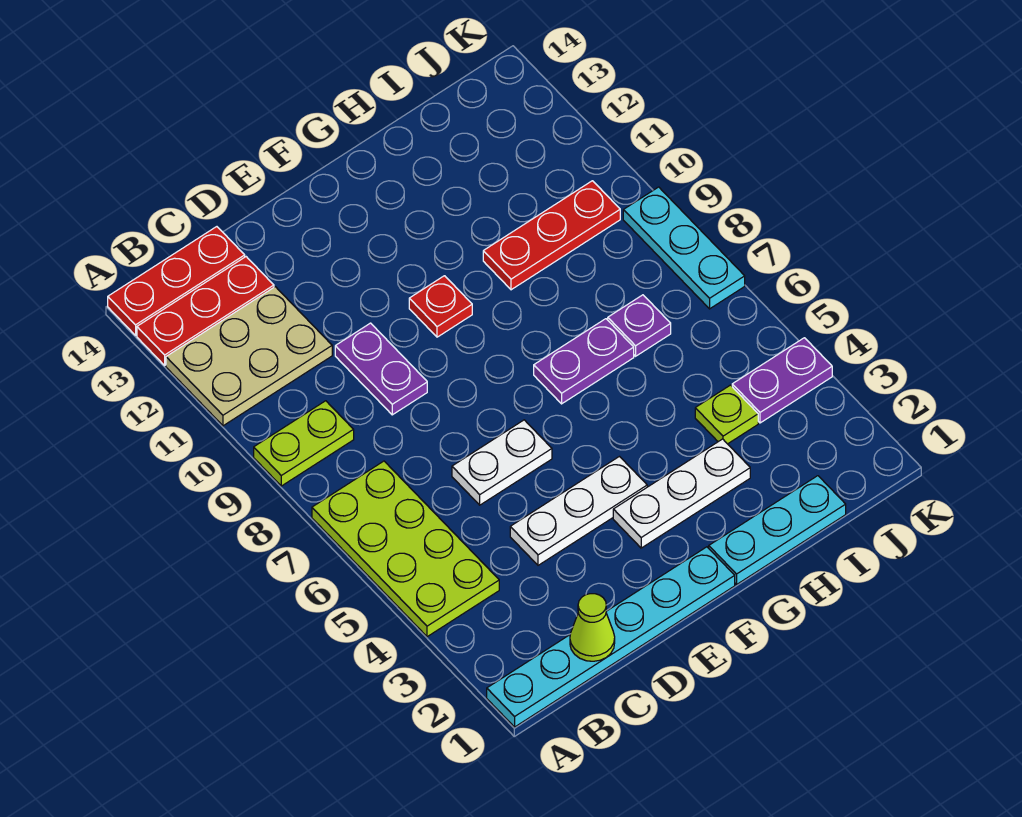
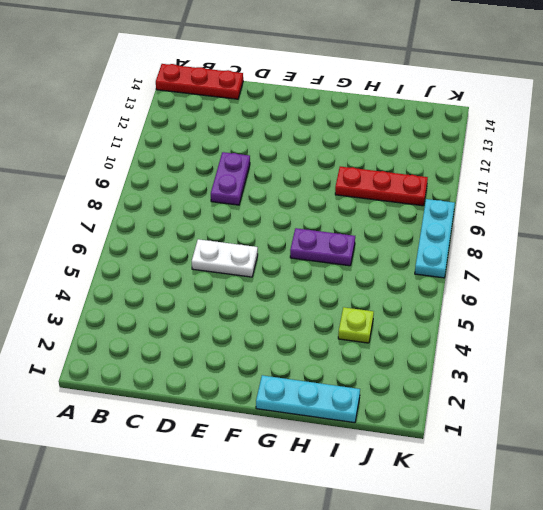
none -> cyan 1x6 plate [487,547,735,727]
none -> lime 2x4 plate [312,461,499,637]
none -> lime 1x2 plate [254,401,354,486]

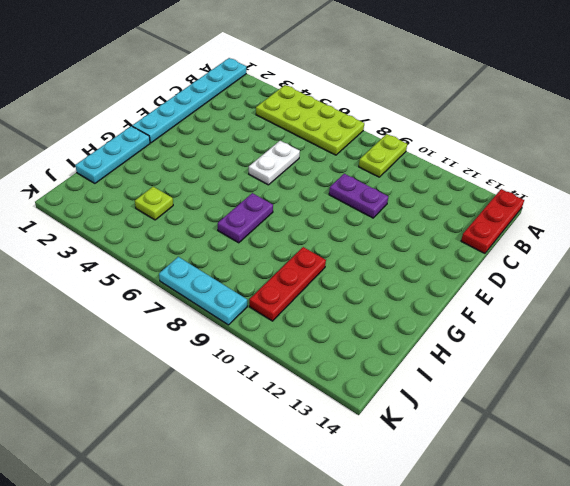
none -> tan 2x3 plate [166,287,332,426]
none -> red 1x3 plate [137,257,274,365]
none -> white 1x3 plate [510,457,647,565]

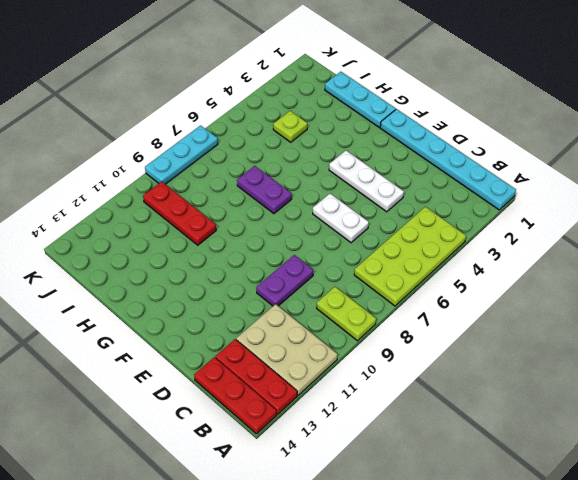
none -> white 1x3 plate [613,439,750,548]
none -> red 1x1 plate [409,276,472,337]
none -> purple 1x1 plate [608,295,671,356]

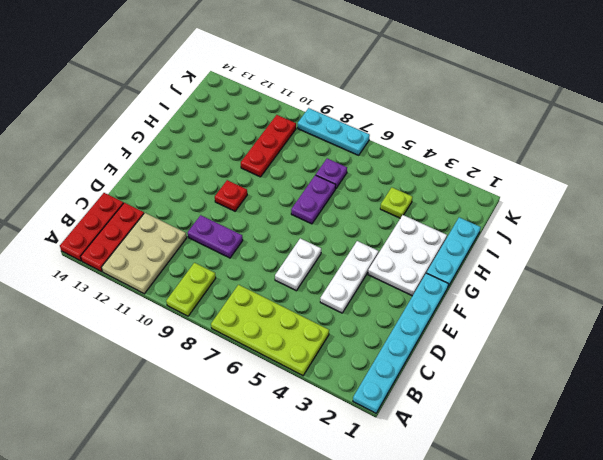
white 2x3 plate [368,215,447,296] -> white 1x3 plate [613,439,750,548]
none -> purple 1x2 plate [732,338,832,423]
none -> lime 1x1 cone [570,594,615,661]

